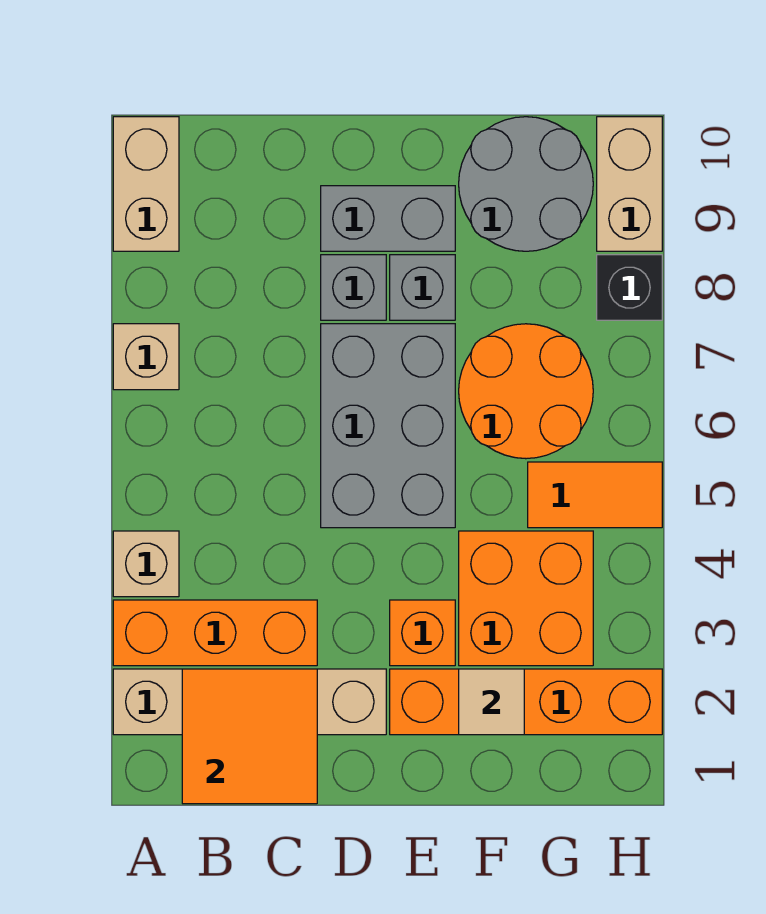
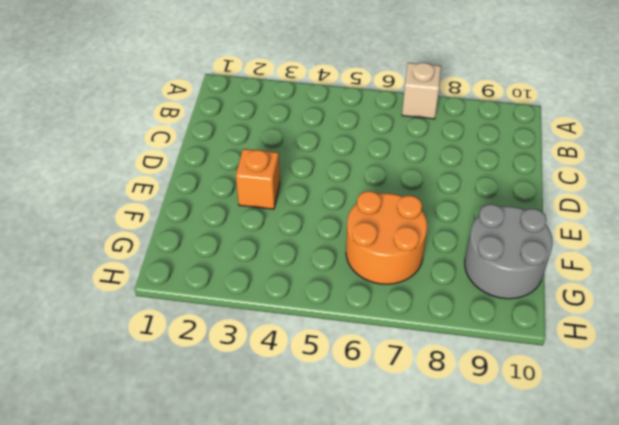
none -> tan 1x4 brick [113,669,386,735]
none -> orange 1x3 brick [113,600,317,666]
none -> tan 1x1 brick [113,531,179,597]

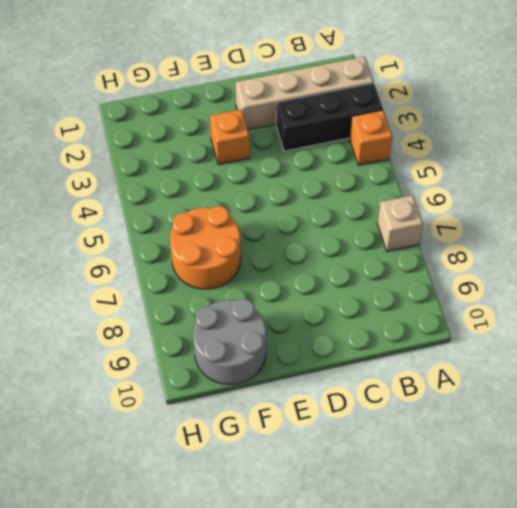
black 1x3 brick [276,83,383,151] -> orange 1x3 brick [113,600,317,666]
orange 1x1 brick [350,110,393,165] -> tan 1x1 brick [113,531,179,597]
none -> tan 1x2 brick [113,117,179,251]
none -> grey 2x3 brick [321,324,455,528]
none -> grey 1x1 brick [321,255,386,320]

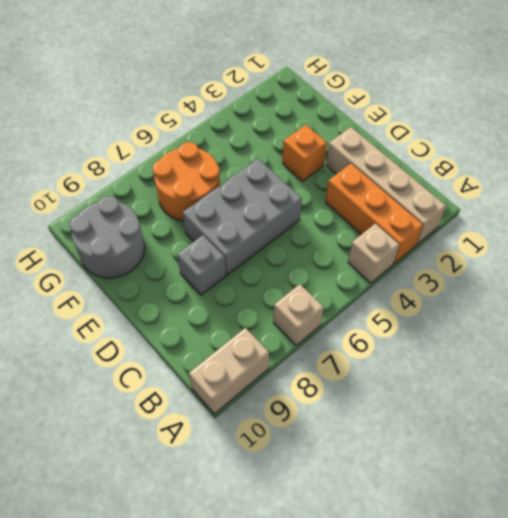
none -> grey 1x2 brick [321,186,455,251]
none -> orange 1x4 brick [390,669,662,735]
none -> grey 1x1 brick [390,255,455,320]

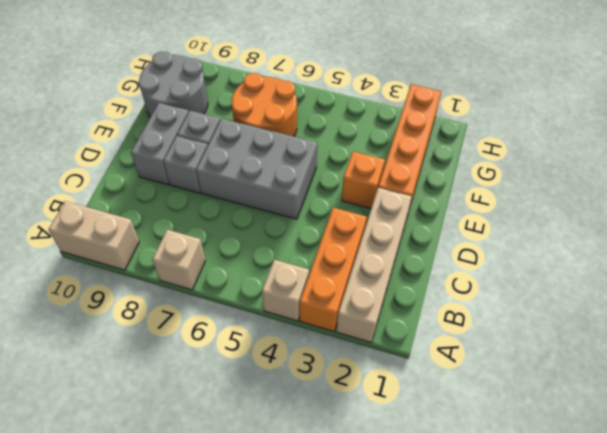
none -> orange 2x2 brick [459,531,593,666]
none -> orange 1x2 tile [528,462,662,528]
none -> black 1x1 brick [597,255,662,320]

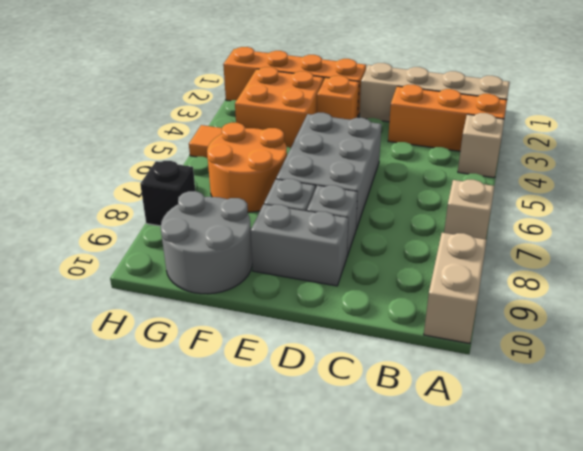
none -> tan 1x2 brick [597,117,662,251]
none -> orange 2x2 tile [182,669,317,804]
none -> tan 1x1 tile [459,669,524,735]

